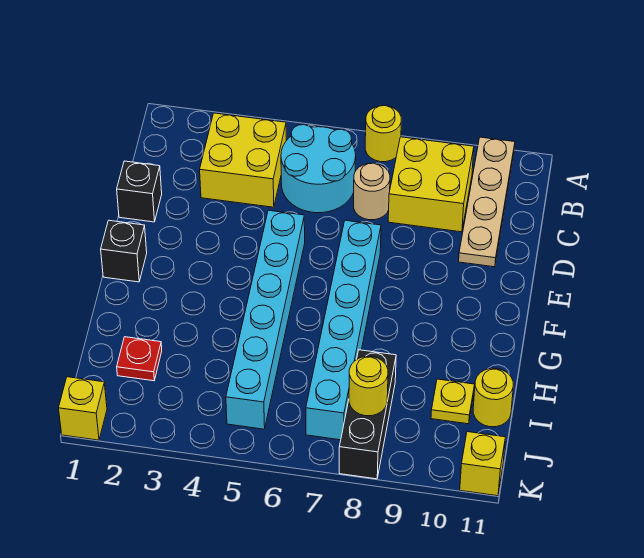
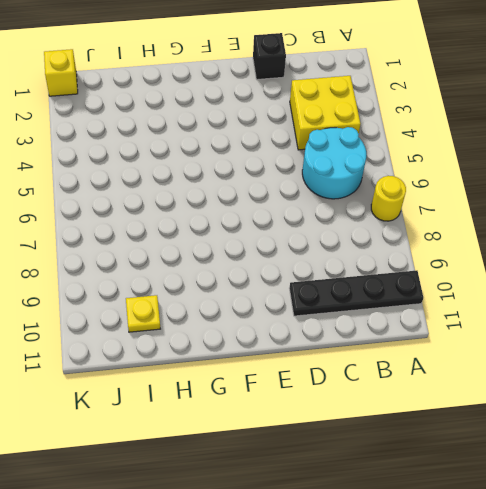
black 1x4 plate [289,270,423,316] -> tan 1x4 plate [459,137,515,267]
none -> yellow 2x2 brick [388,137,474,232]
none -> tan 1x1 round brick [354,163,390,220]
none -> cyan 1x6 brick [226,210,305,429]

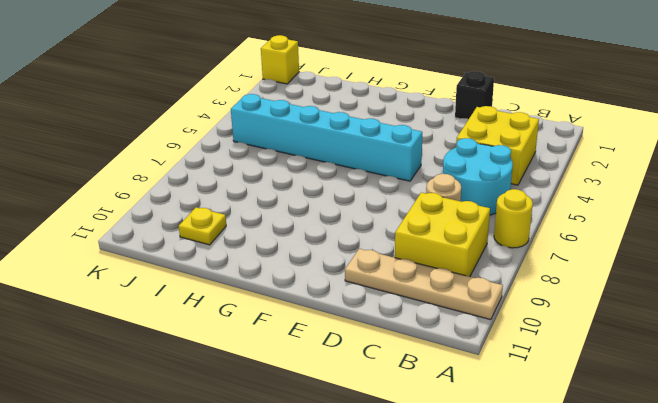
none -> cyan 1x6 brick [306,220,381,440]
none -> black 1x1 brick [101,220,147,282]
none -> red 1x1 plate [117,337,162,381]

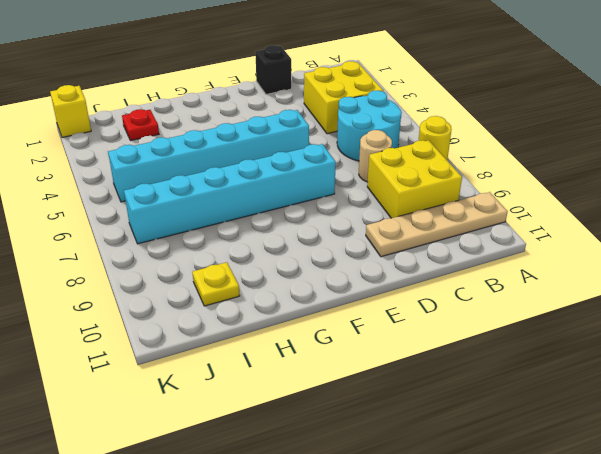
none -> black 1x1 brick [101,220,147,282]
none -> black 1x3 brick [339,350,396,479]
none -> yellow 1x1 round brick [473,368,513,427]

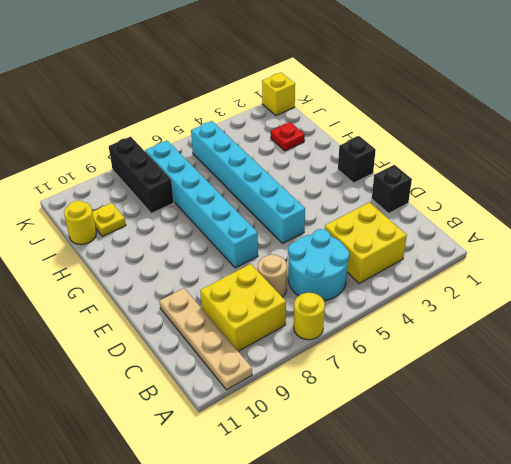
none -> yellow 1x1 brick [460,432,505,496]
none -> yellow 1x1 round brick [349,356,388,416]

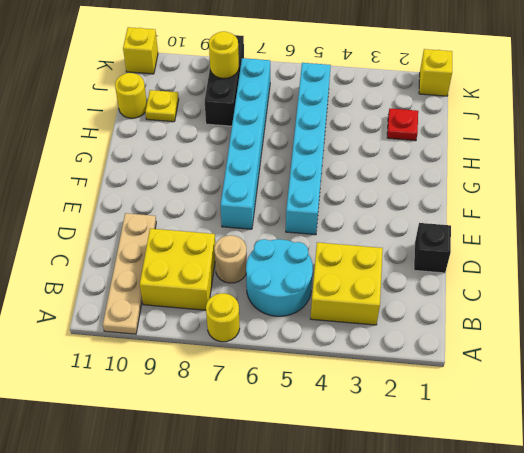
none -> black 1x1 brick [101,220,147,282]

